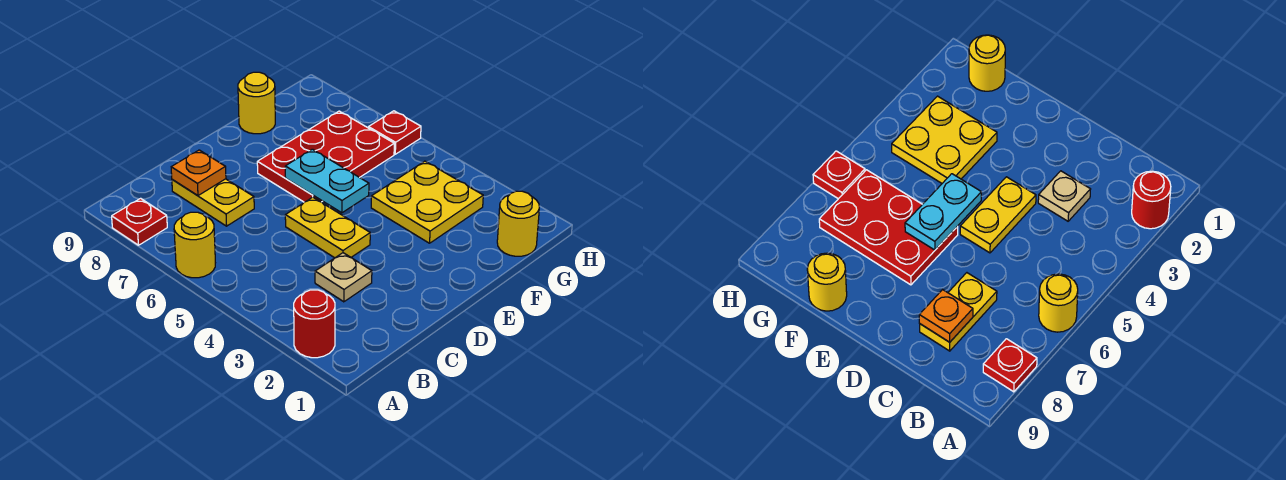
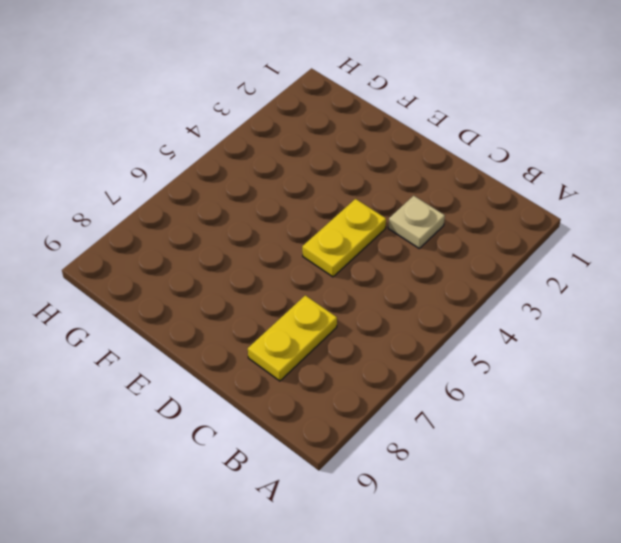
none -> red 1x1 round brick [294,290,335,358]
none -> yellow 1x1 round brick [174,212,215,278]
none -> red 1x1 plate [112,198,167,245]

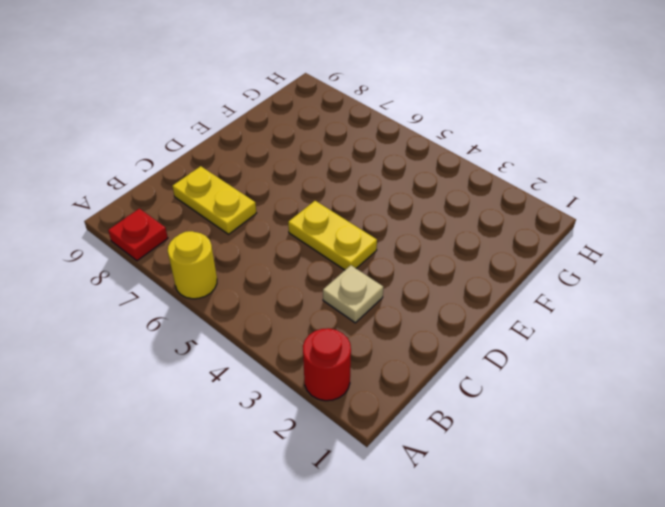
none -> red 2x3 plate [257,111,394,202]
none -> yellow 2x2 plate [371,161,483,243]
none -> yellow 1x1 round brick [238,72,275,134]

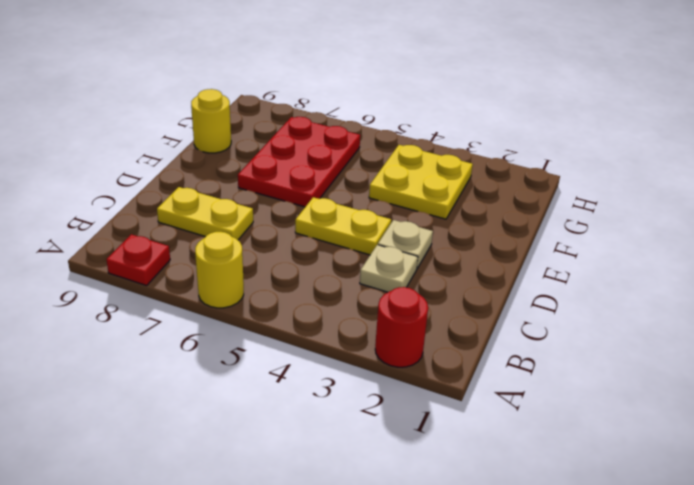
tan 1x1 plate [378,220,433,268] -> none
none -> yellow 1x1 round brick [497,191,539,256]
none -> red 1x1 plate [368,111,421,154]
none -> orange 1x1 plate [171,150,226,196]

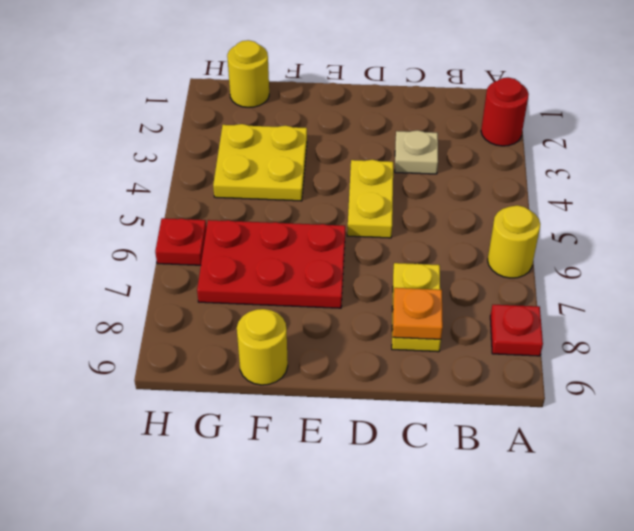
none -> cyan 1x2 plate [285,149,369,213]

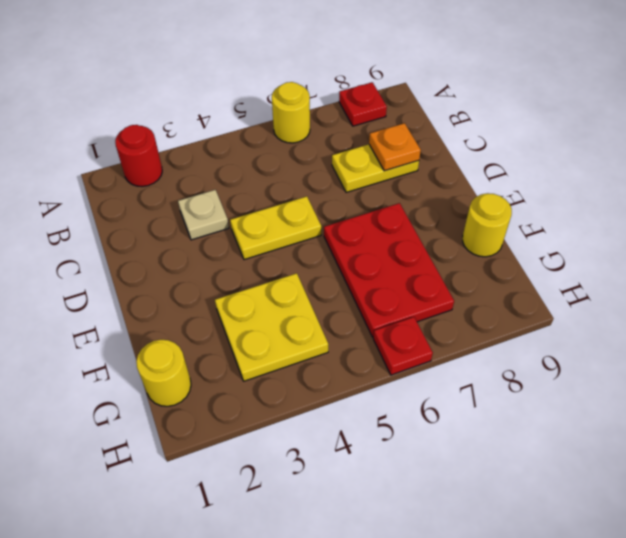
none -> cyan 1x2 plate [285,149,369,213]

